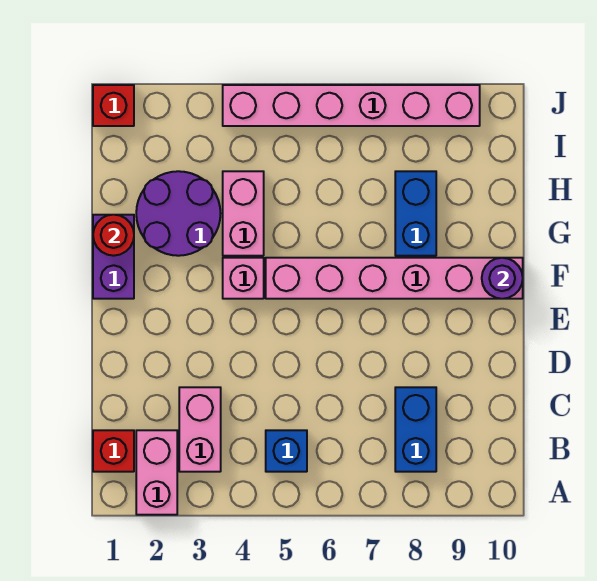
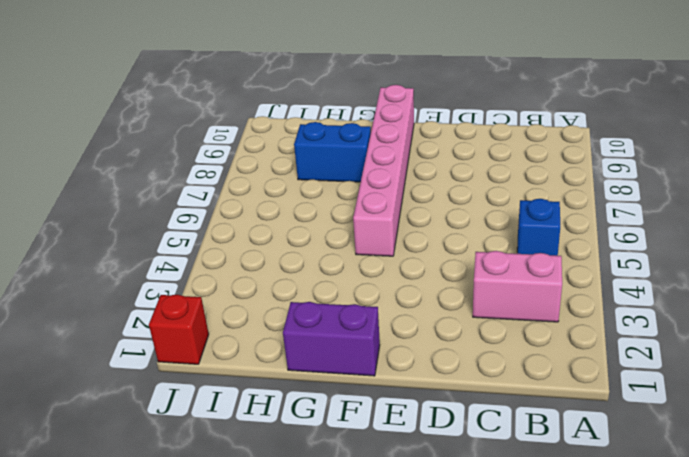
none -> pink 1x2 brick [136,430,177,515]
none -> red 1x1 brick [93,430,134,472]
none -> blue 1x2 brick [395,387,436,472]

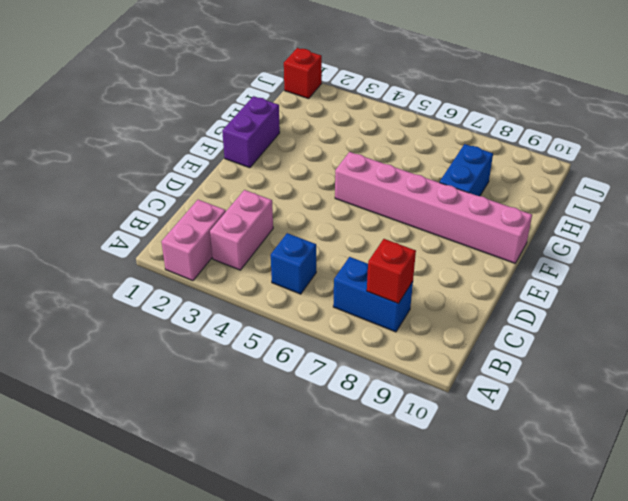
blue 1x2 brick [333,257,413,332] -> blue 1x2 brick turned to [395,387,436,472]
red 1x1 brick [367,239,416,304] -> red 1x1 brick moved to [93,430,134,472]
none -> pink 1x1 brick [223,258,264,299]
none -> purple 2x2 round brick [136,171,220,256]
none -> pink 1x2 brick [223,171,264,256]

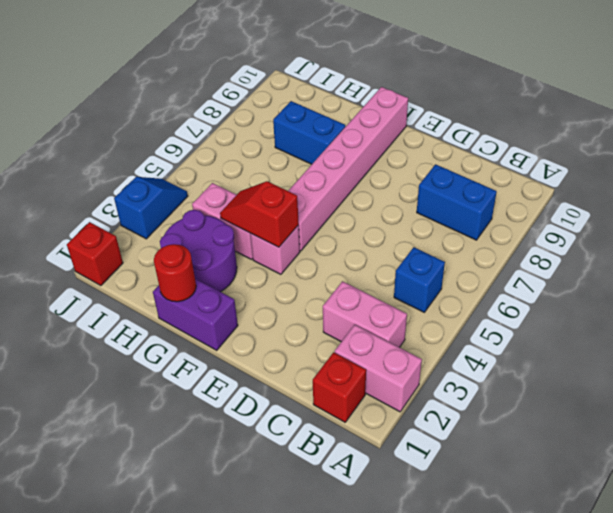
red 1x2 slope [220,181,299,247] -> none
blue 1x2 slope [114,177,188,239] -> pink 1x6 brick [223,85,480,126]
none -> purple 1x1 round brick [482,258,523,299]

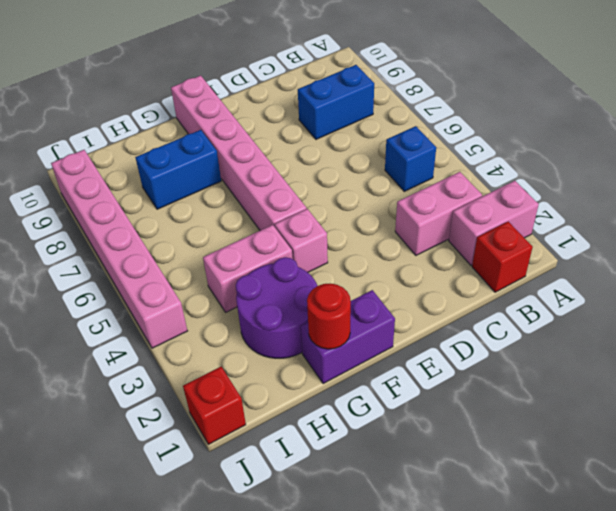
none -> purple 1x1 round brick [482,258,523,299]

